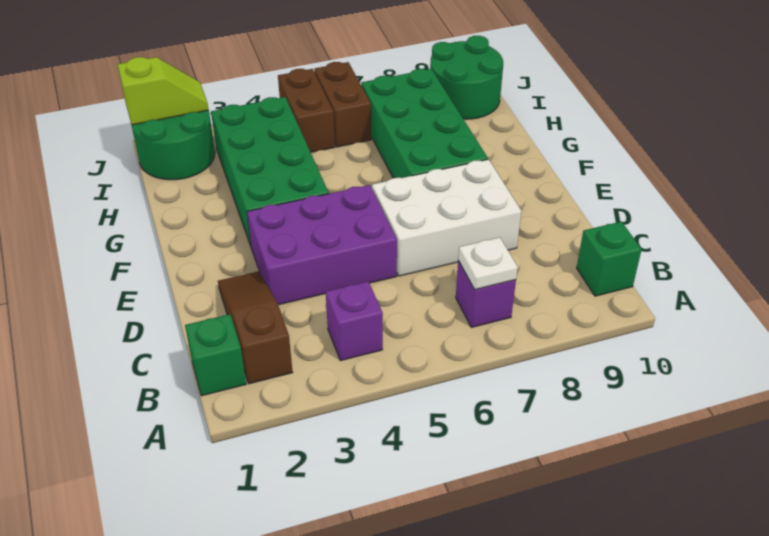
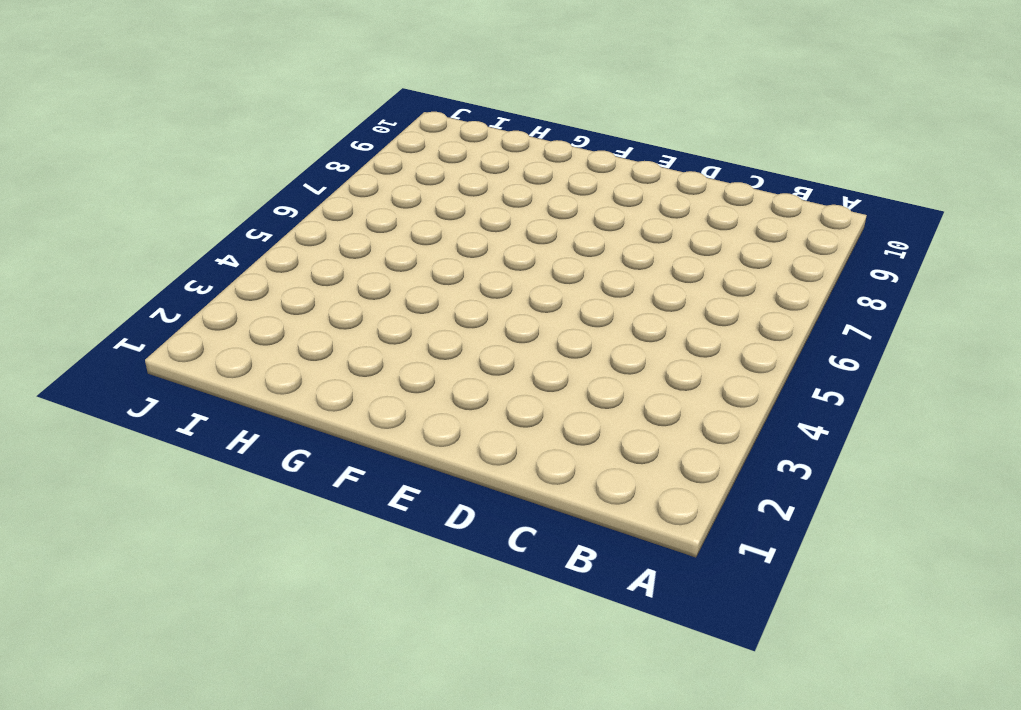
none -> green 1x1 brick [185,314,246,396]
none -> brown 1x3 slope [218,271,293,384]
none -> purple 1x1 brick [326,282,383,361]

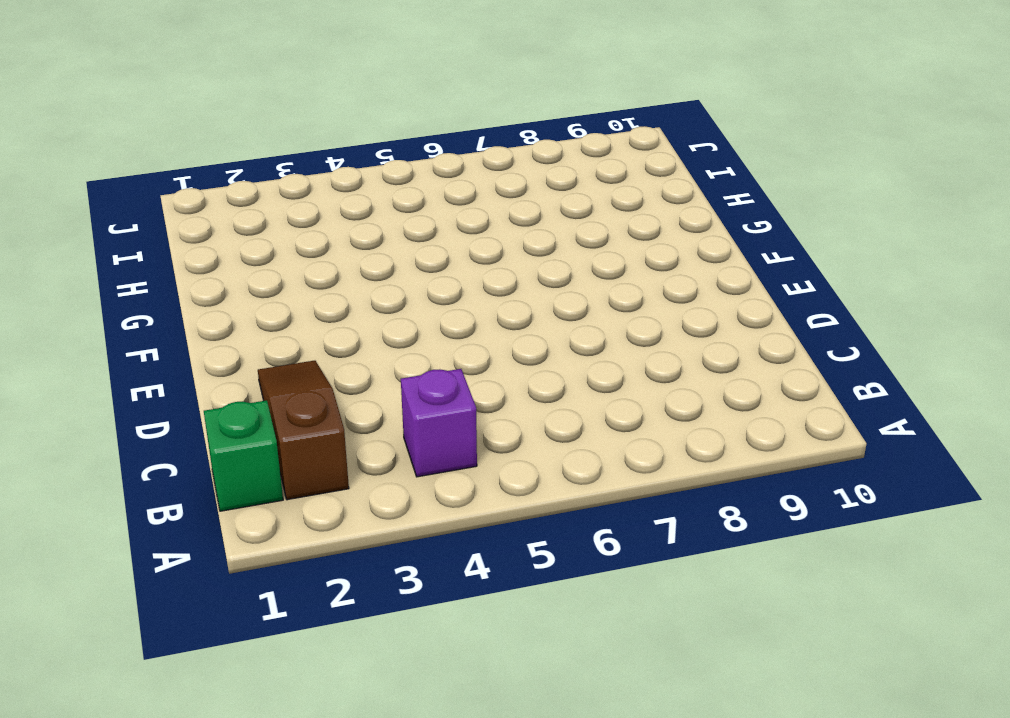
none -> purple 1x1 brick [456,261,516,327]
none -> green 1x1 brick [577,222,642,296]
none -> purple 2x3 brick [247,185,397,305]

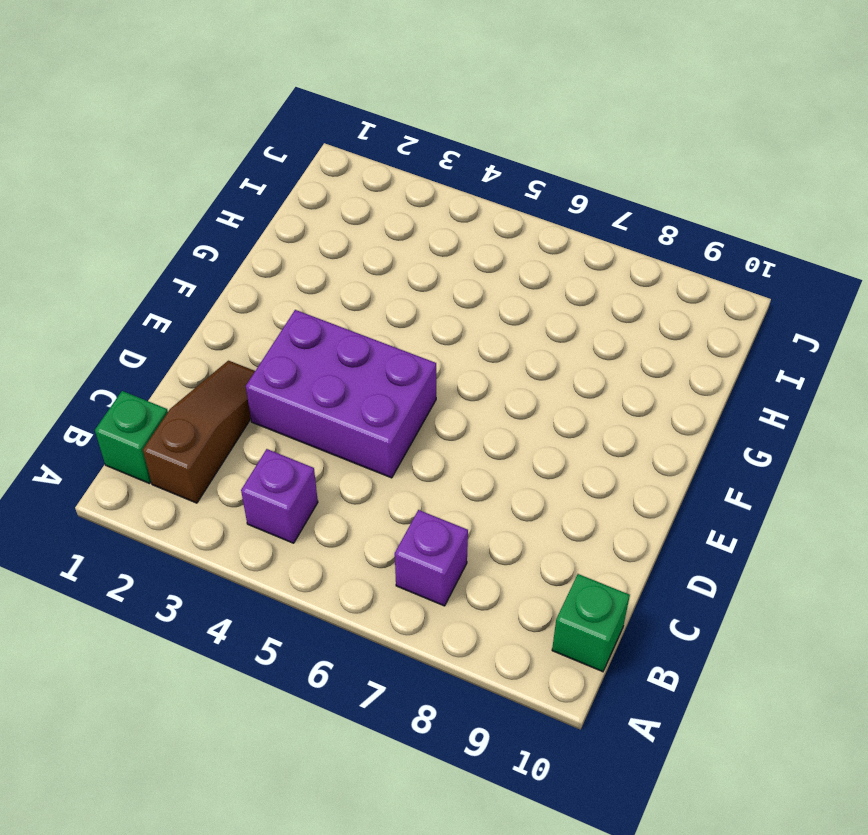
none -> white 2x3 brick [372,159,521,276]
none -> green 2x4 brick [211,97,329,246]
none -> green 2x4 brick [361,69,488,178]

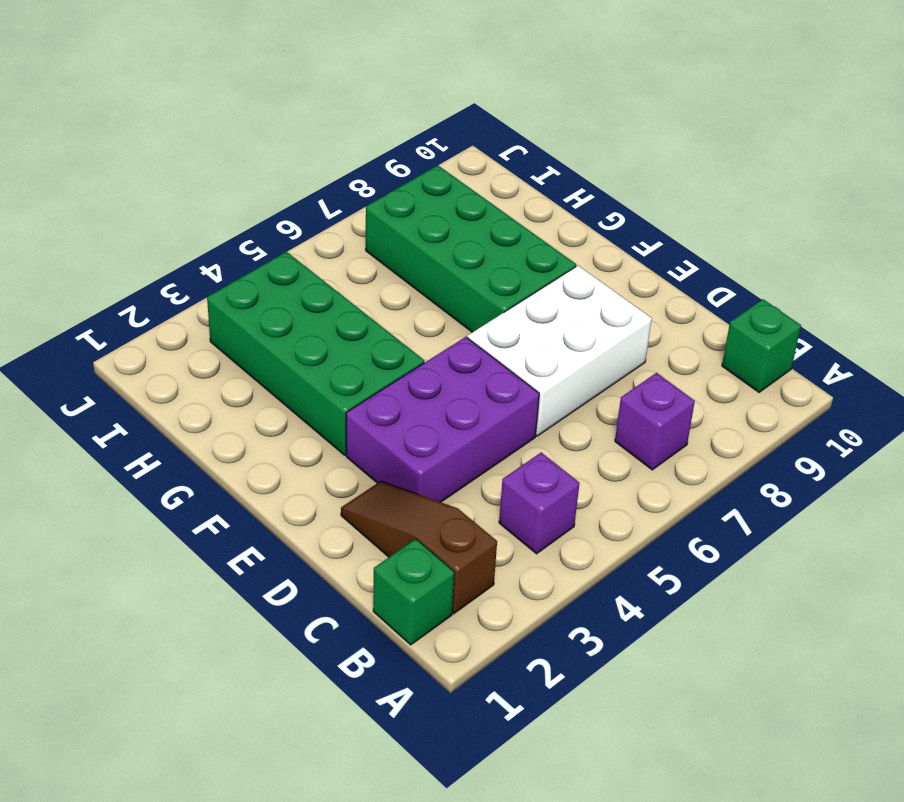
none -> green 2x2 round brick [132,110,215,180]
none -> brown 1x2 brick [278,69,335,152]
none -> brown 1x2 brick [314,62,371,147]

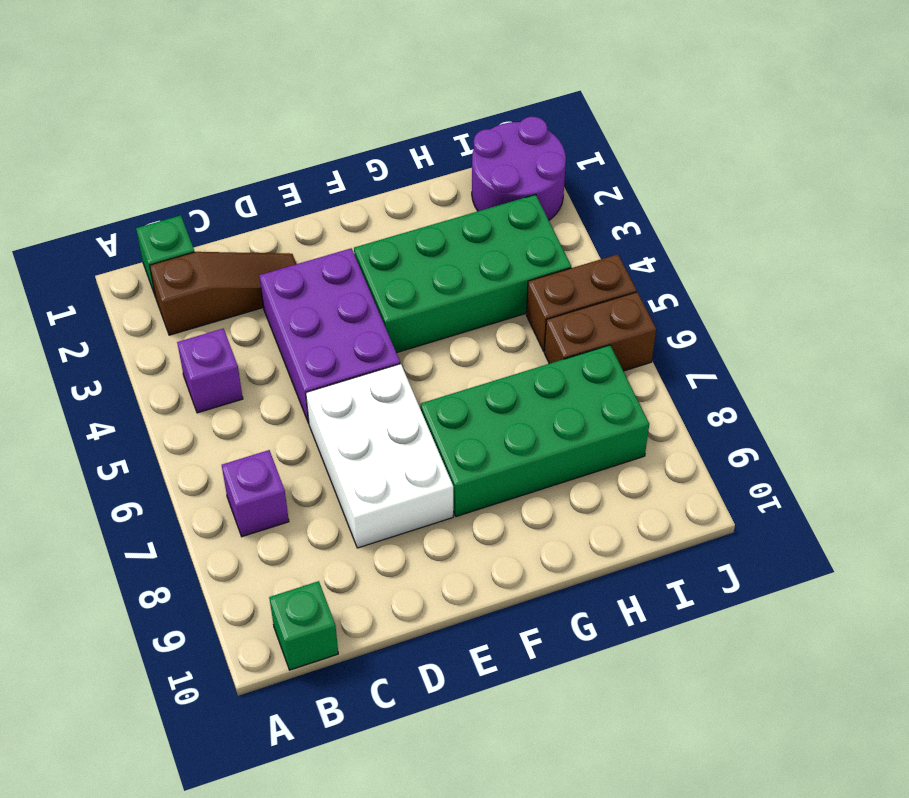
purple 2x2 round brick [472,117,566,220] -> green 2x2 round brick [132,110,215,180]
none -> green 2x2 round brick [430,36,503,119]
none -> white 1x1 plate [458,237,518,289]
none -> lime 1x2 slope [117,57,209,125]

